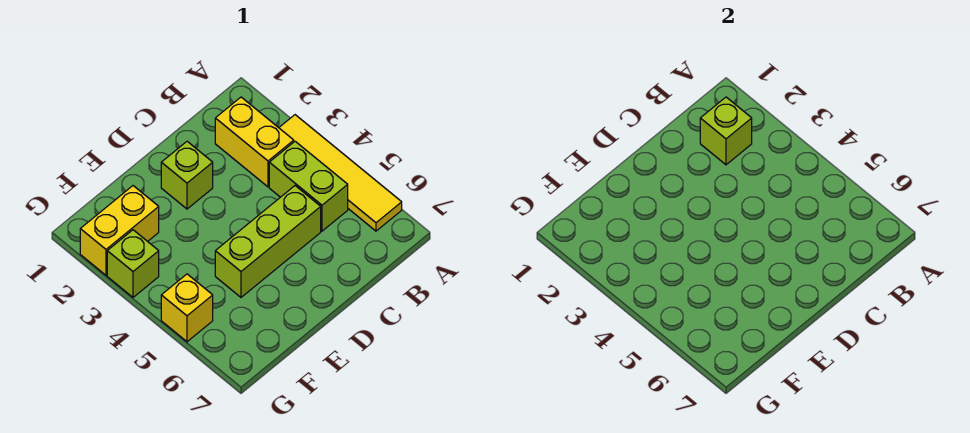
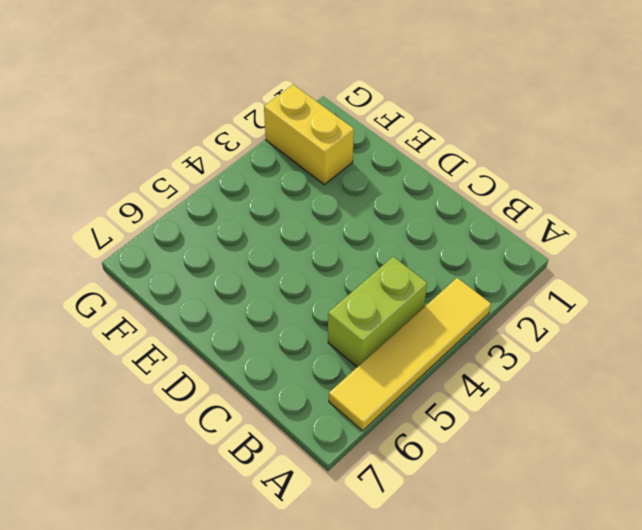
none -> yellow 1x2 brick [215,97,294,187]
none -> lime 1x3 brick [215,186,321,297]

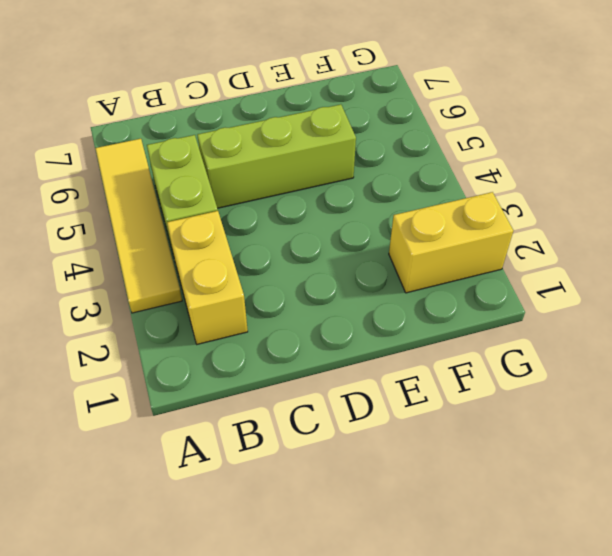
none -> lime 1x1 brick [161,141,213,209]
none -> lime 1x1 brick [107,230,159,297]

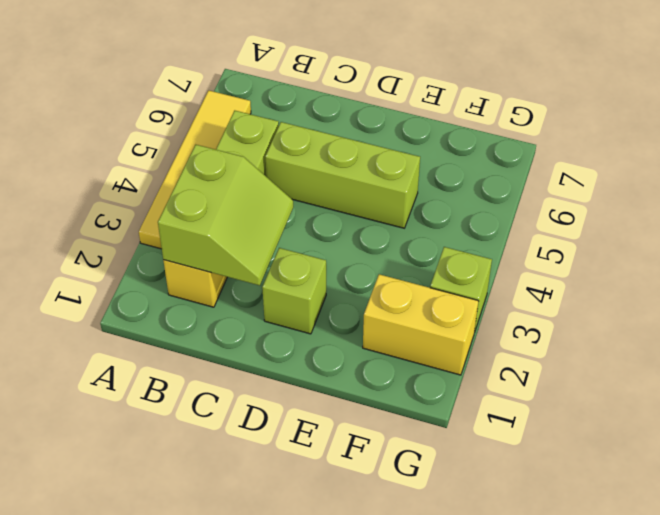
lime 2x2 slope [158,145,293,286] -> lime 1x1 brick [700,97,752,165]
none -> yellow 1x1 brick [161,274,213,342]

